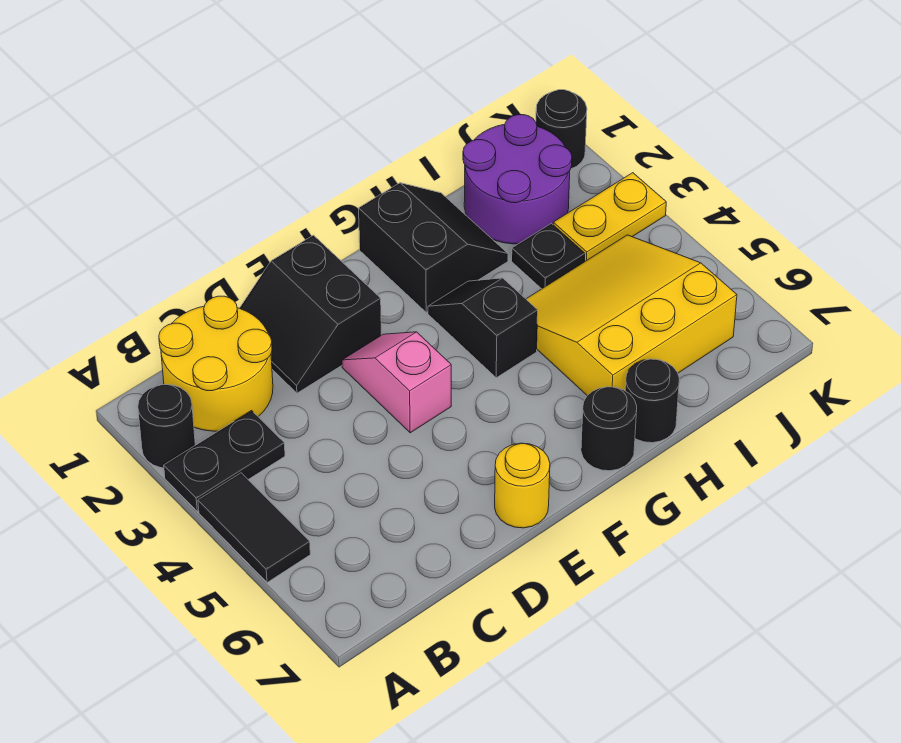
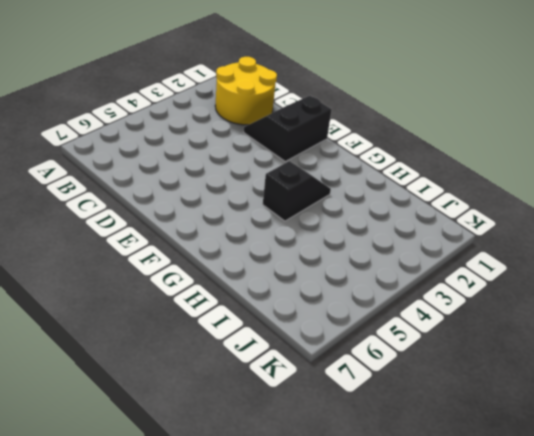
none -> black 1x1 round brick [138,384,195,468]
none -> black 1x2 plate [164,411,285,511]
none -> black 1x2 tile [198,473,310,583]

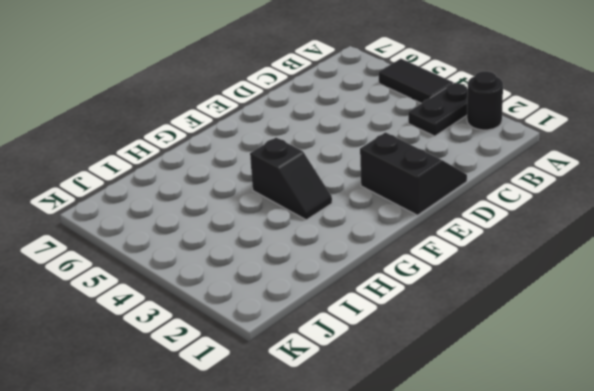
none -> yellow 2x2 round brick [159,296,273,431]
none -> pink 1x2 slope [342,332,451,433]
none -> yellow 1x1 round brick [495,443,550,528]

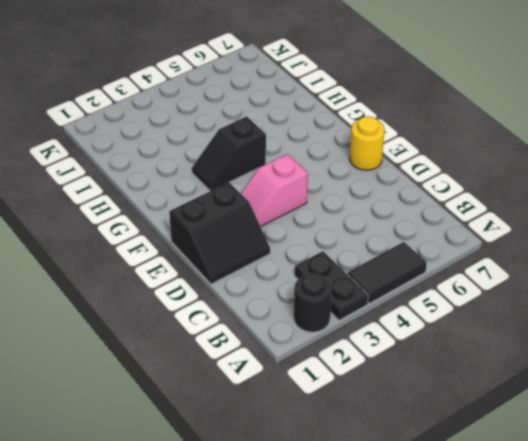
none -> yellow 2x2 round brick [159,296,273,431]
none -> black 2x2 slope [359,183,508,312]
none -> black 1x1 round brick [581,387,637,471]

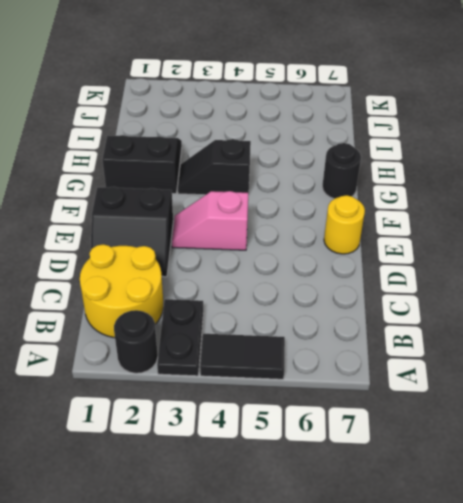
none -> yellow 3x3 slope [526,235,737,396]
none -> black 1x1 round brick [625,359,680,443]
none -> purple 2x2 round brick [463,115,572,244]

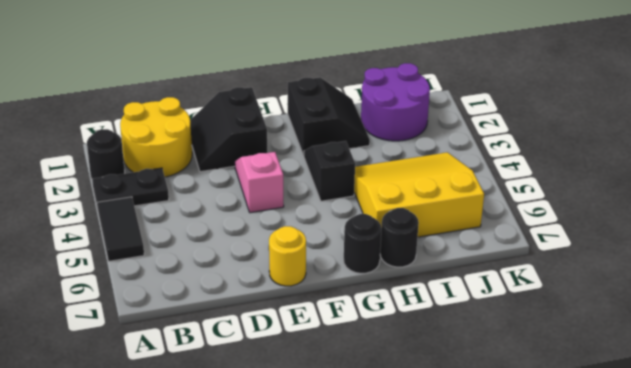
none -> black 1x1 plate [512,223,585,289]
none -> yellow 1x2 plate [553,173,666,261]
none -> black 1x1 round brick [536,90,587,169]

